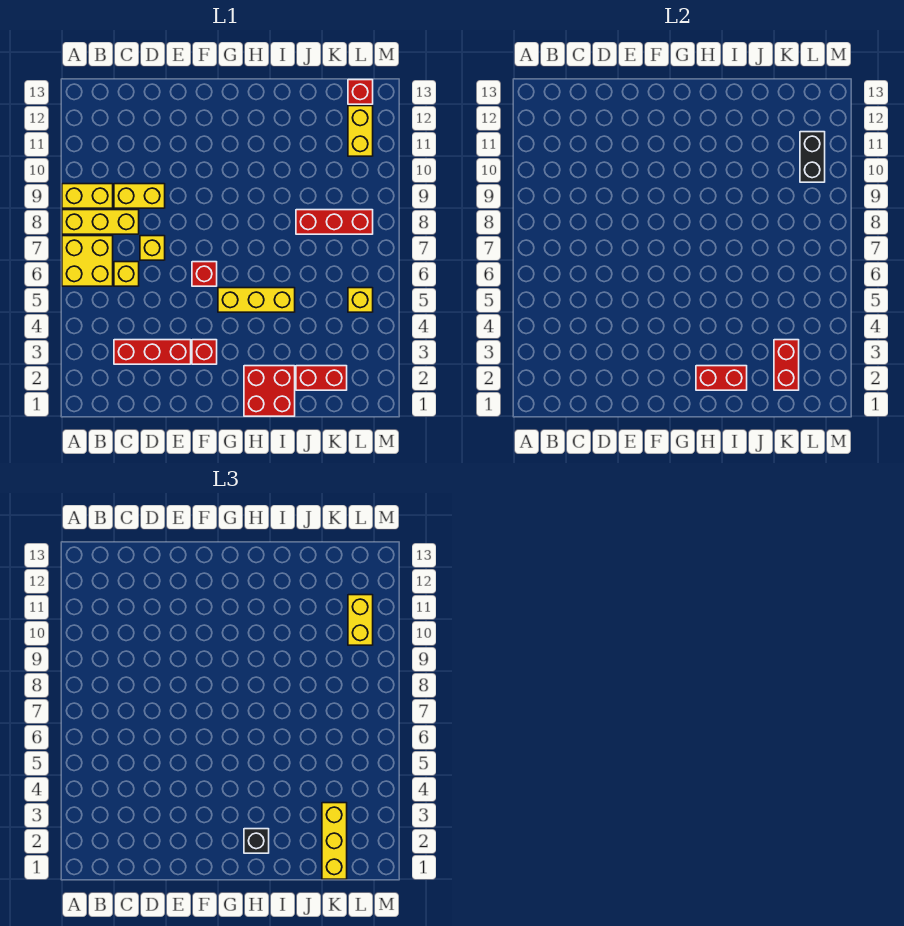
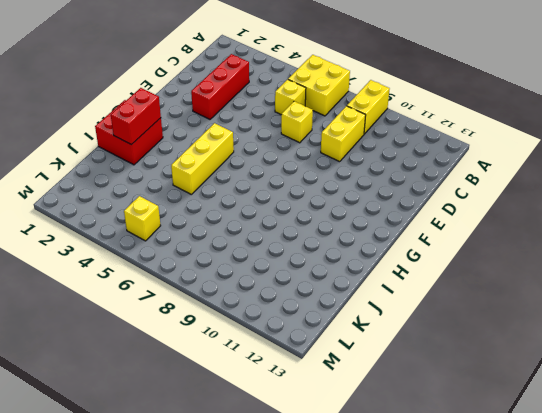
none -> yellow 1x3 brick [62,210,139,234]
none -> red 1x1 brick [192,340,217,364]
none -> red 1x1 brick [192,262,217,286]

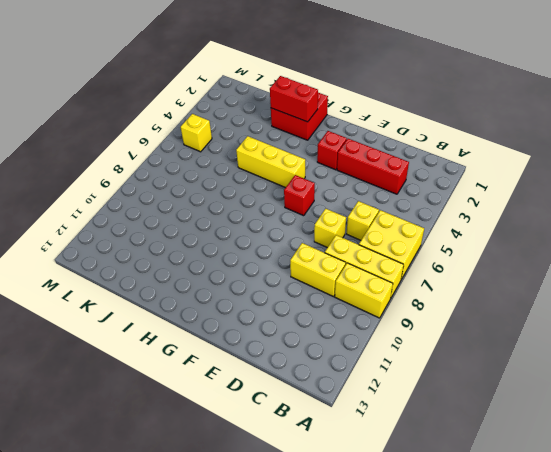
none -> red 1x2 brick [296,366,347,390]
none -> red 1x3 brick [296,210,373,234]
none -> yellow 1x2 brick [348,106,373,156]

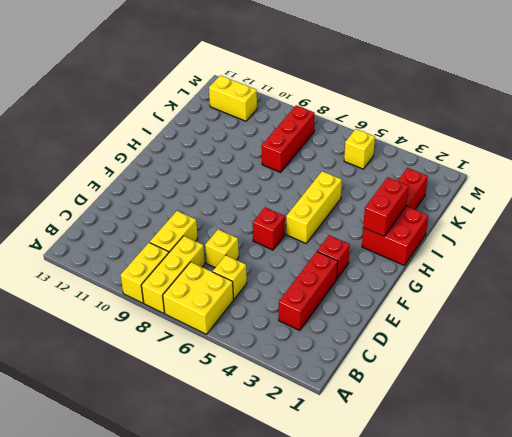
none -> red 1x1 brick [348,80,373,104]
none -> red 1x2 brick [774,340,799,390]
none -> black 1x2 brick [800,132,825,182]

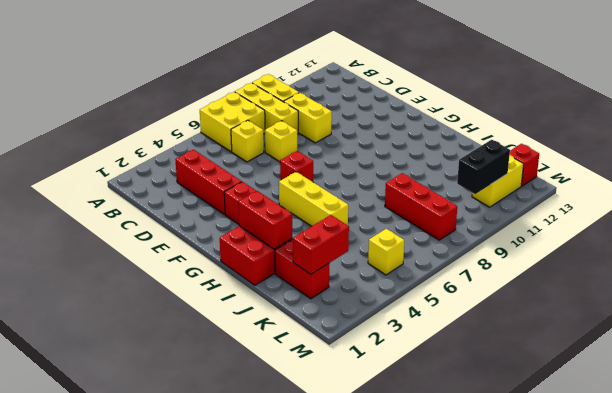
none -> black 1x1 brick [244,829,269,853]
none -> yellow 1x3 brick [322,803,347,879]
none -> yellow 1x2 brick [348,595,373,645]

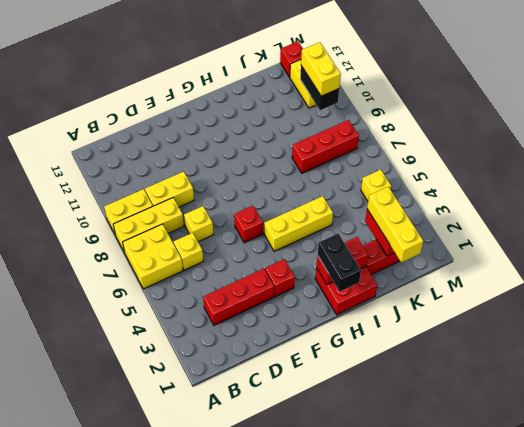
black 1x2 brick [318,233,361,291] -> black 1x1 brick [244,829,269,853]

